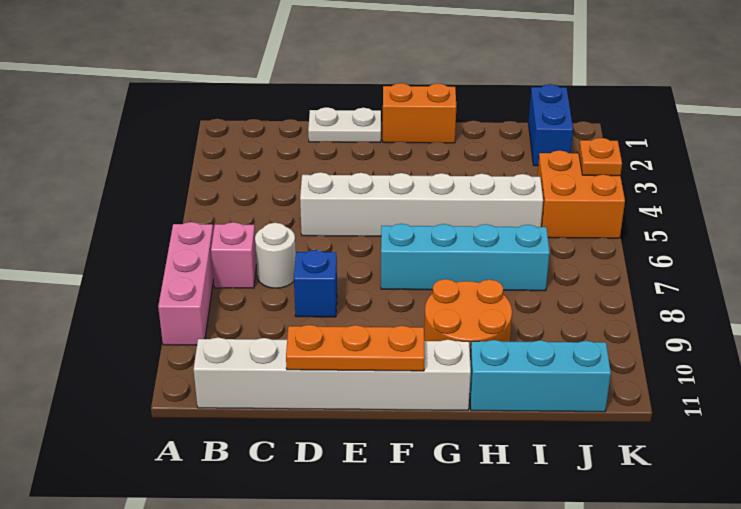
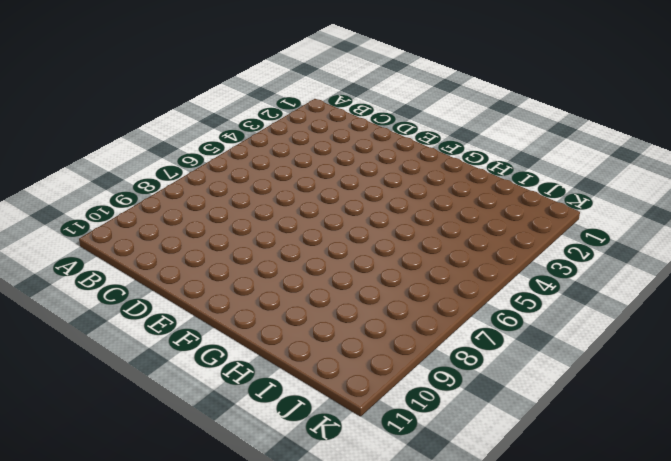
none -> pink 1x3 brick [158,222,214,345]
none -> pink 1x1 brick [211,222,257,288]
none -> white 1x6 brick [194,338,471,410]

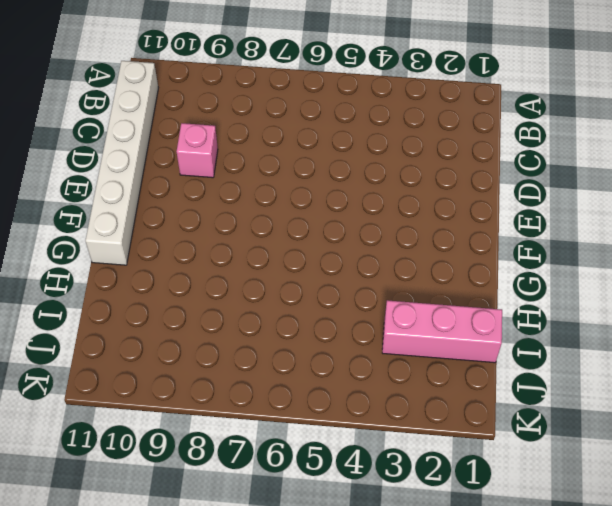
pink 1x1 brick [177,123,218,178] -> pink 1x1 brick moved to [211,222,257,288]
pink 1x3 brick [382,300,502,363] -> pink 1x3 brick moved to [158,222,214,345]
none -> white 1x1 round brick [255,223,296,288]
none -> white 1x2 plate [308,107,381,142]
none -> white 1x6 brick [300,172,543,236]

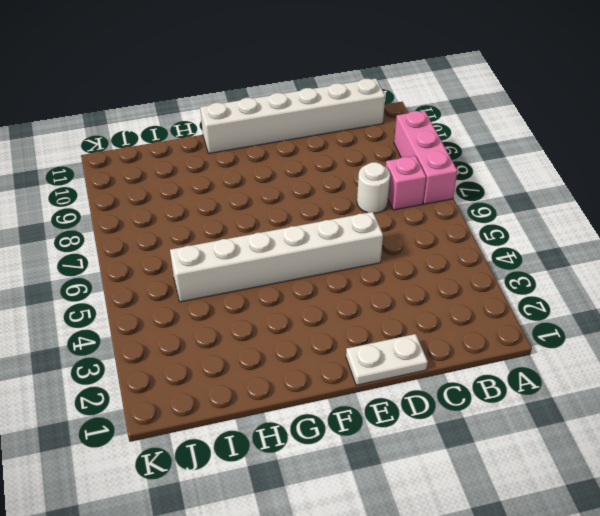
none -> blue 1x1 brick [294,250,337,317]
none -> orange 1x2 brick [383,83,456,143]
none -> cyan 1x4 brick [381,224,550,291]

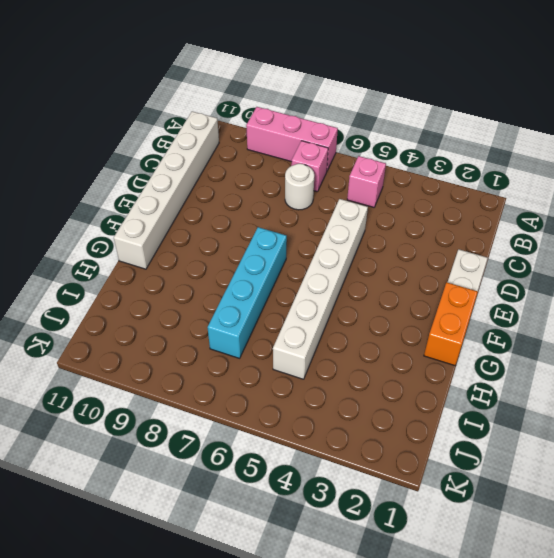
pink 1x1 brick [347,156,386,207] -> none
none -> blue 1x1 brick [294,250,337,317]
none -> orange 2x2 round brick [424,279,512,355]
none -> cyan 1x3 brick [470,340,611,412]

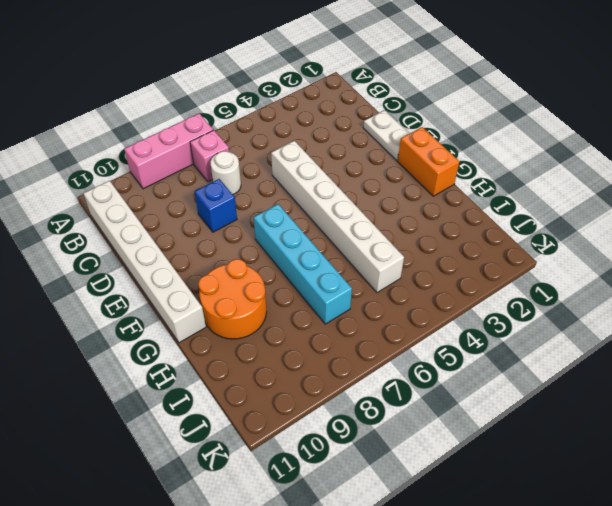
none -> cyan 1x3 brick [470,340,611,412]
none -> blue 1x2 brick [528,84,573,166]
none -> orange 2x2 brick [537,150,625,238]

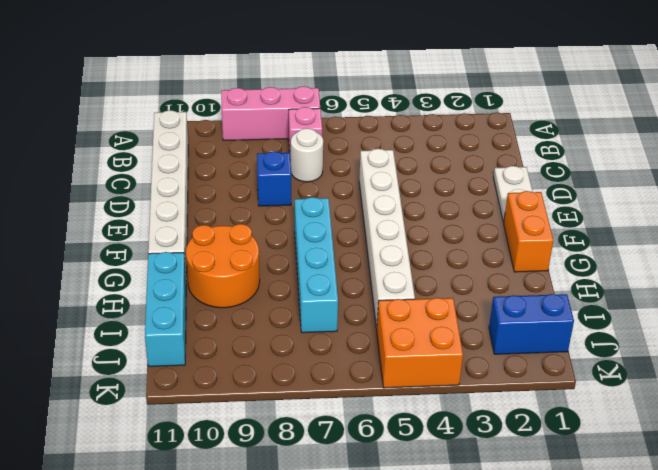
none -> orange 1x3 plate [286,325,425,371]
none -> orange 1x1 plate [579,138,622,176]

